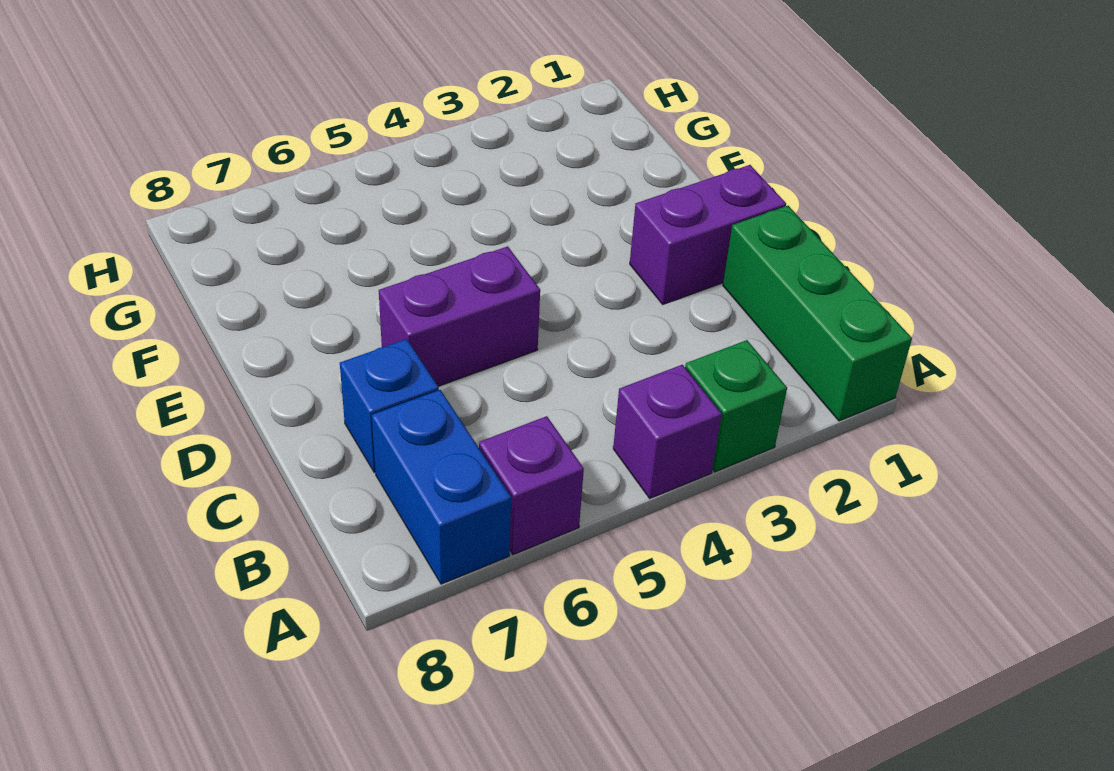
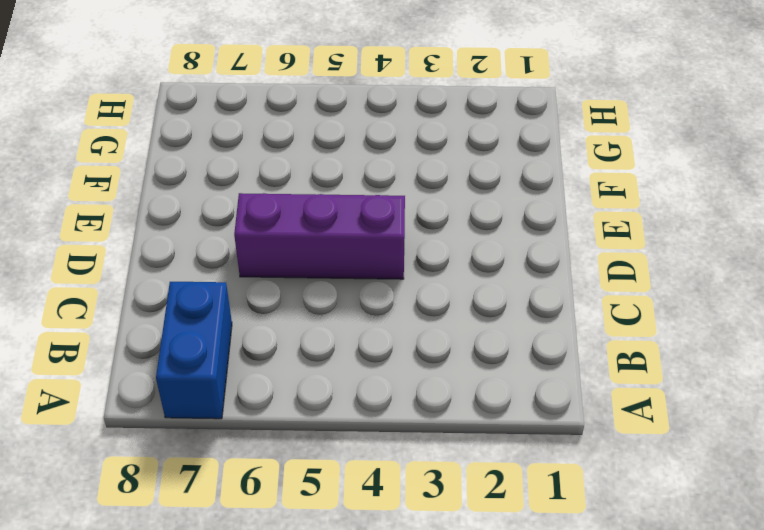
purple 1x3 brick [234,193,405,279] -> purple 1x2 brick [379,246,540,386]
none -> green 1x3 brick [723,206,912,421]
none -> green 1x1 brick [685,340,787,472]

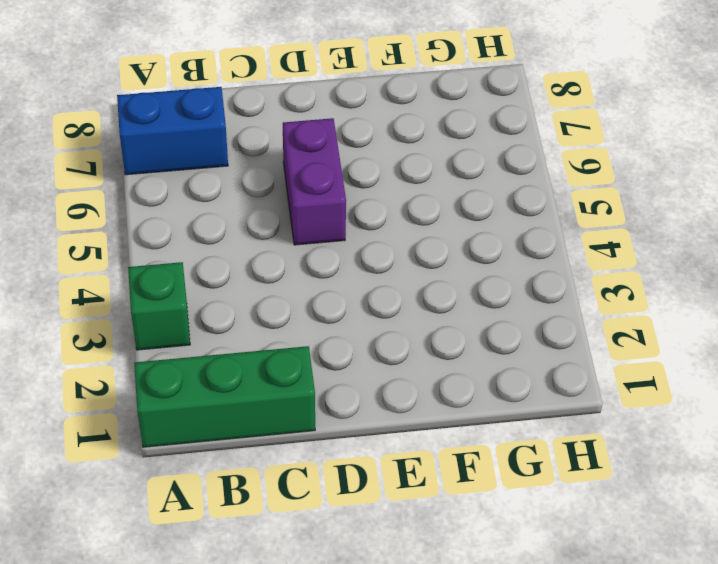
none -> purple 1x1 brick [613,365,722,498]
none -> purple 1x1 brick [479,416,584,555]

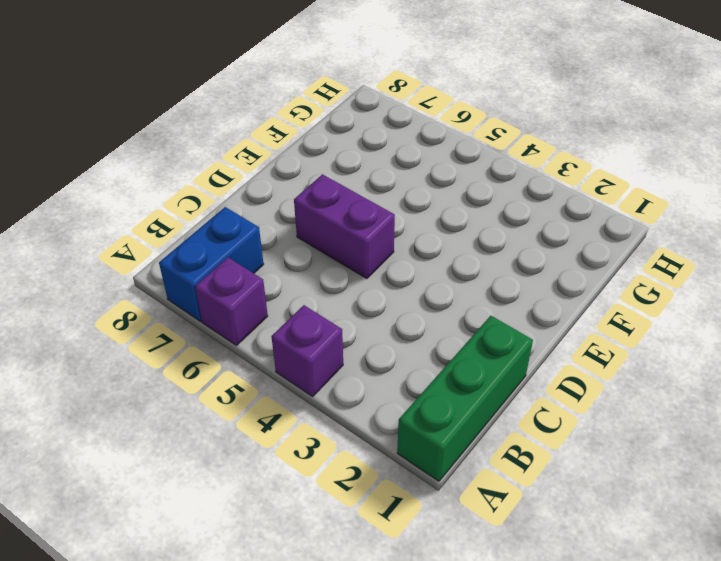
none -> green 1x1 brick [685,340,787,472]
none -> blue 1x1 brick [340,339,439,472]

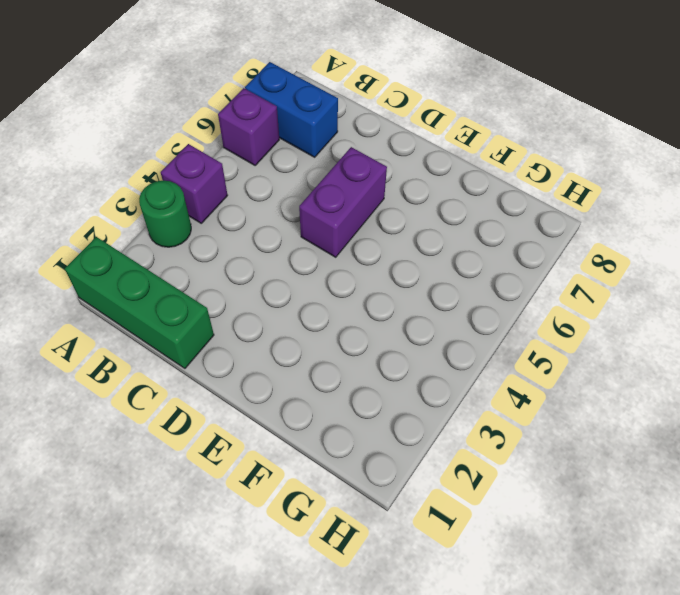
green 1x1 round brick [139,181,191,247] -> green 1x1 brick [685,340,787,472]
none -> blue 1x1 brick [340,339,439,472]
none -> purple 1x2 brick [630,165,786,304]

